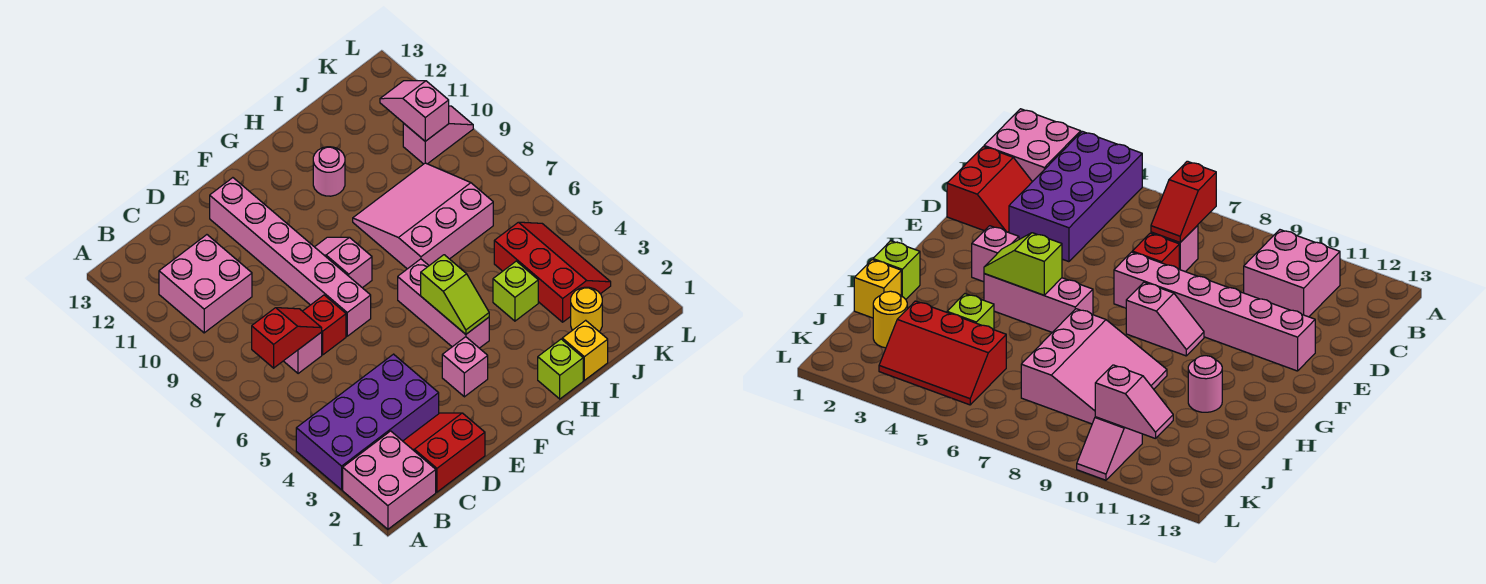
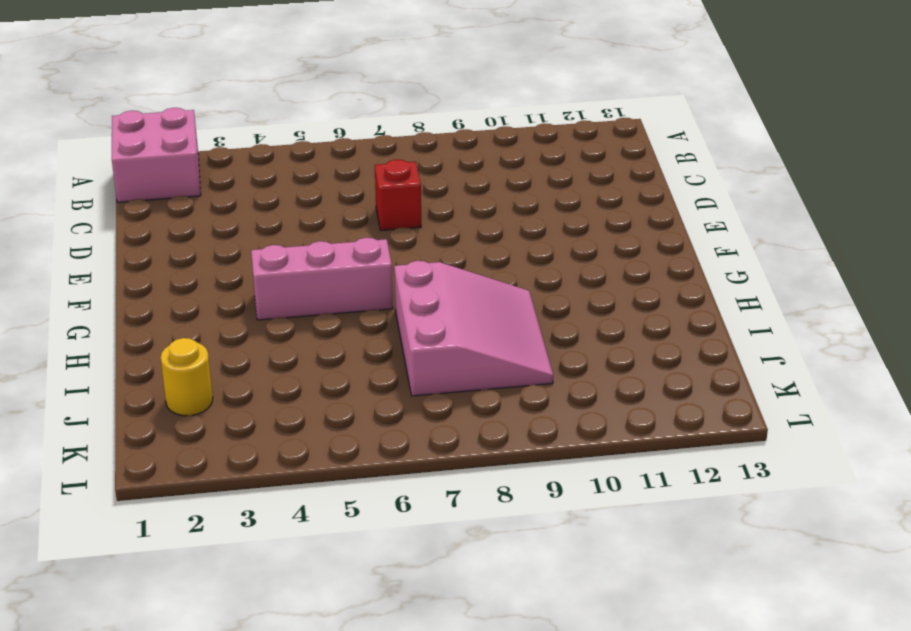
none -> purple 2x4 brick [296,354,439,490]
none -> pink 2x2 brick [159,235,252,333]
none -> red 2x2 slope [403,413,485,492]

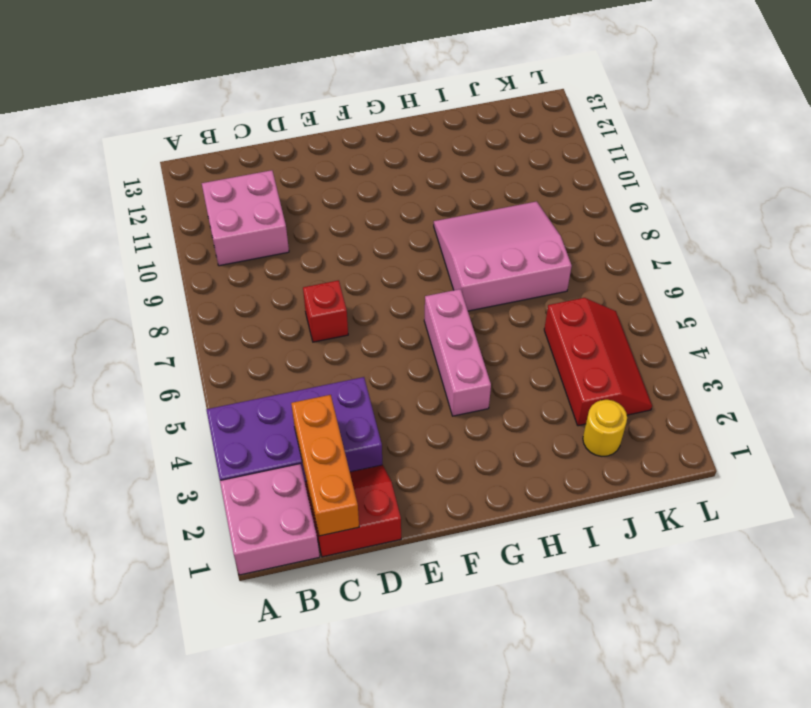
orange 1x3 brick [291,395,359,536] -> none
none -> pink 1x1 brick [284,333,322,374]
none -> pink 1x6 brick [210,178,371,336]
none -> pink 1x1 brick [442,337,488,397]

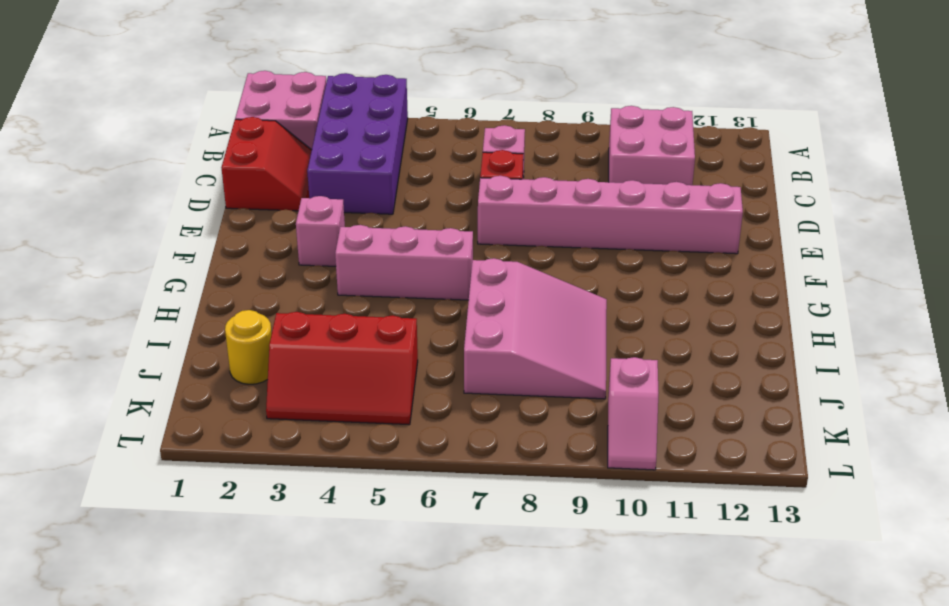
none -> pink 1x2 slope [315,237,372,288]
none -> lime 1x1 brick [538,339,583,399]
none -> pink 1x1 round brick [313,147,345,196]

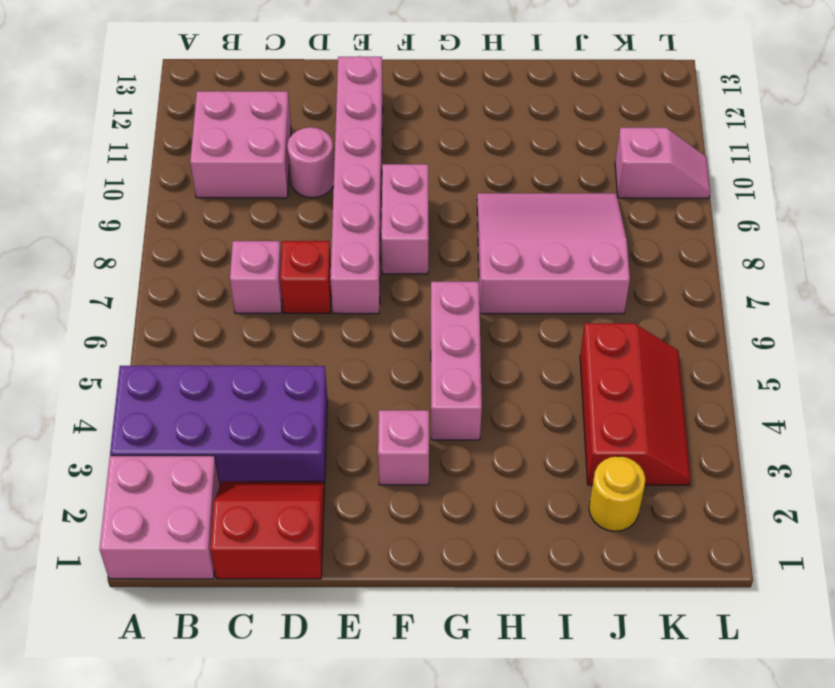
pink 1x1 round brick [287,127,334,198] -> pink 1x1 round brick moved to [313,147,345,196]
pink 1x2 brick [381,164,429,274] -> pink 1x2 slope [315,237,372,288]
none -> lime 1x1 brick [538,339,583,399]
none -> yellow 1x1 brick [562,320,608,380]
none -> lime 1x1 brick [493,261,538,321]

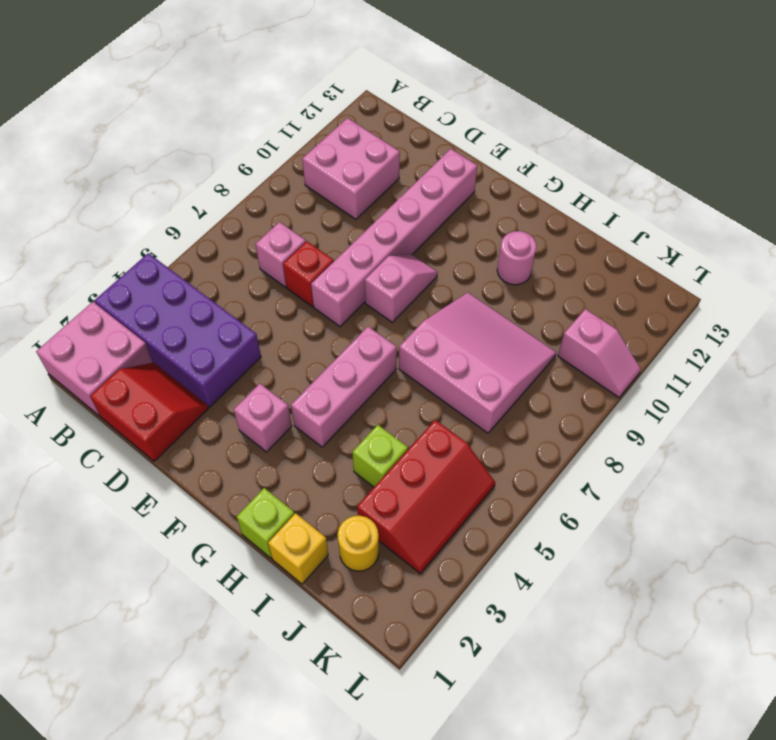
none -> red 1x2 slope [252,308,322,368]
none -> lime 1x2 slope [421,255,489,334]
none -> pink 1x2 slope [380,81,449,141]

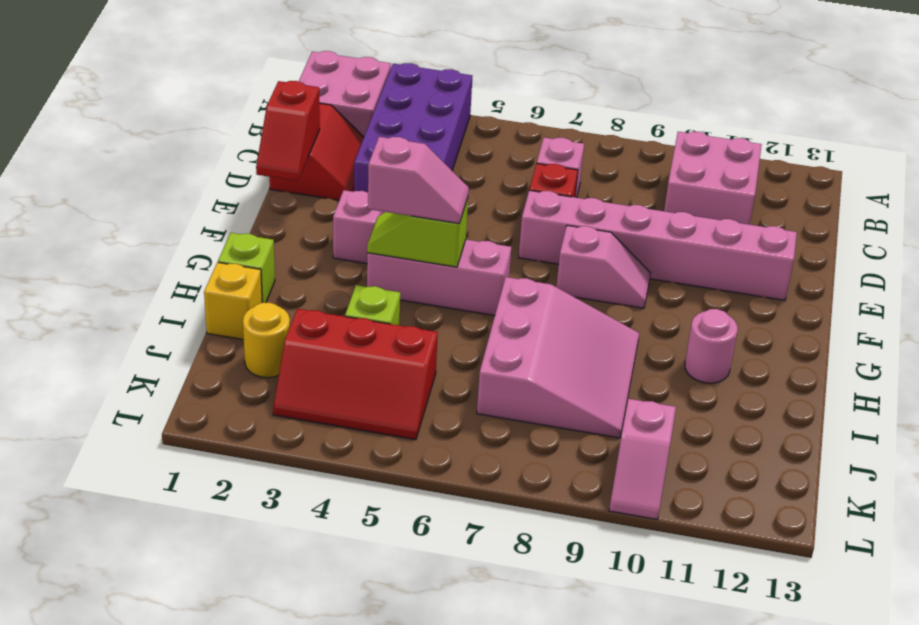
red 1x2 slope [256,81,320,181] -> red 1x2 slope moved to [252,308,322,368]
pink 1x2 slope [368,137,469,224] -> pink 1x2 slope moved to [380,81,449,141]

